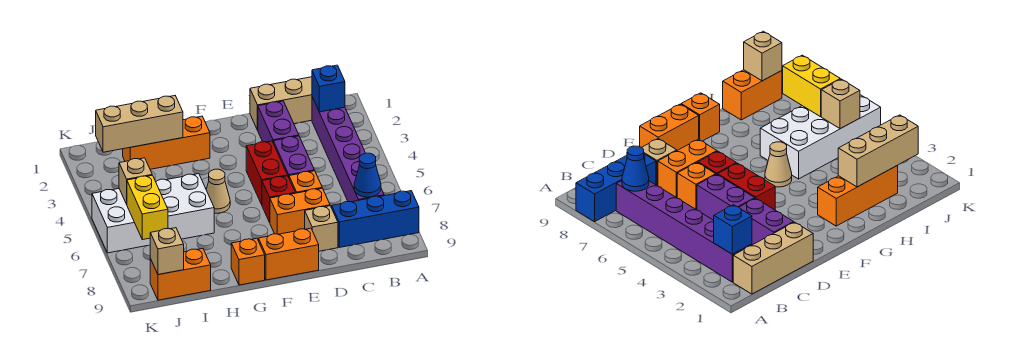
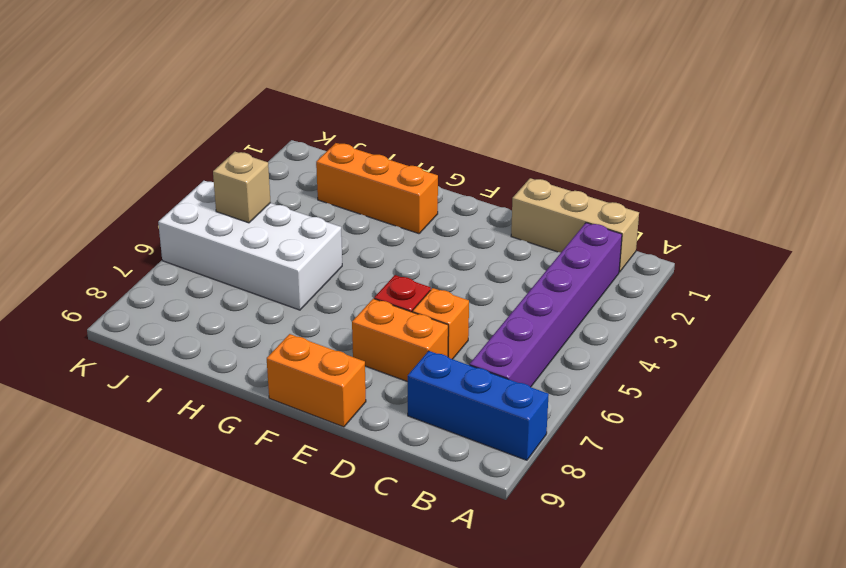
none -> purple 1x2 brick [258,101,299,142]
none -> purple 1x2 brick [273,136,314,177]
none -> tan 1x1 brick [305,206,338,251]

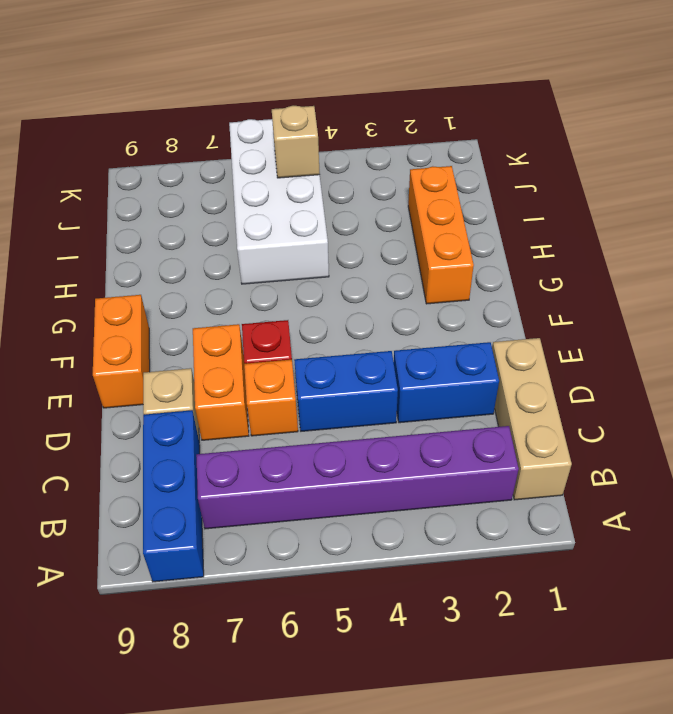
blue 1x2 brick [394,342,499,423] -> purple 1x2 brick [258,101,299,142]
blue 1x2 brick [294,351,398,431] -> purple 1x2 brick [273,136,314,177]
none -> red 1x2 brick [246,141,287,204]
none -> tan 1x1 cone [206,169,230,213]
none -> orange 1x1 brick [231,238,265,285]

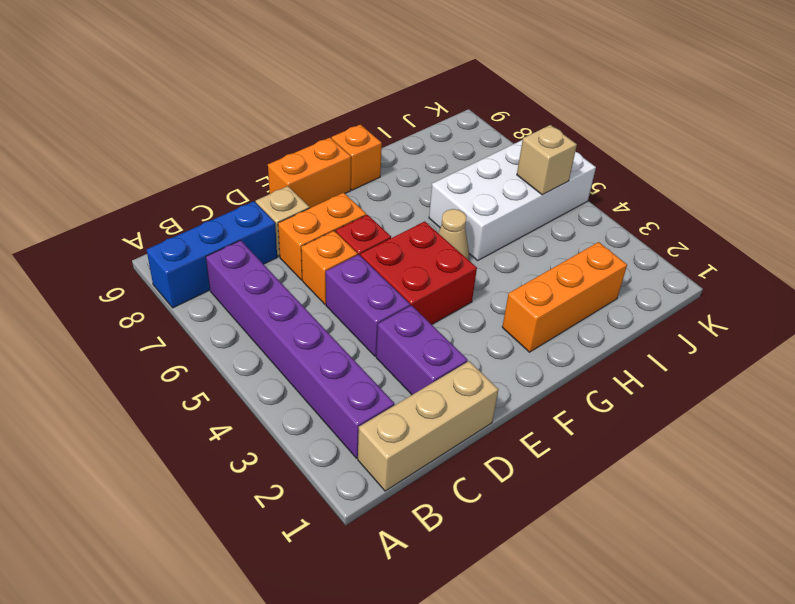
red 2x2 brick [360,221,477,324] -> red 1x2 brick [246,141,287,204]
none -> orange 1x2 brick [150,248,211,300]
none -> blue 1x1 brick [312,65,345,112]
none -> blue 1x1 cone [354,153,381,197]

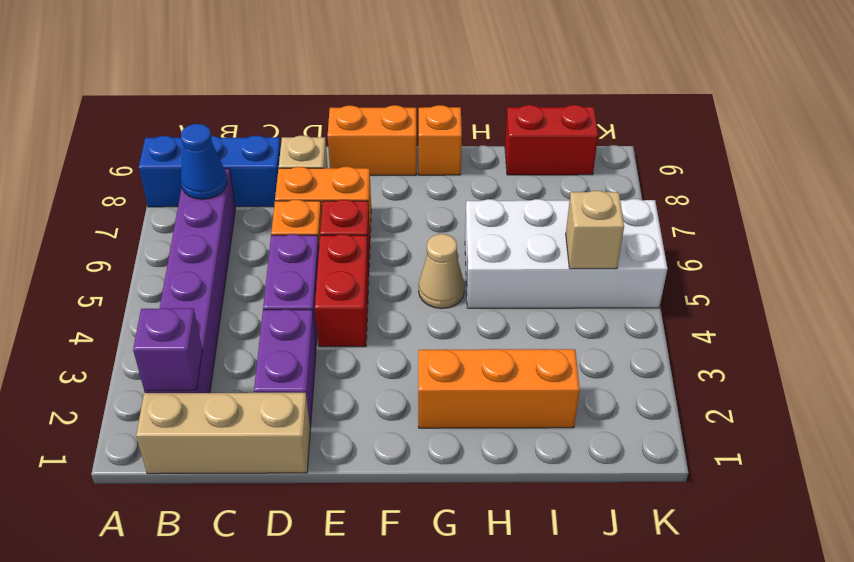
purple 1x1 brick [133,308,202,391] -> blue 1x1 brick [312,65,345,112]
red 1x2 brick [505,105,598,175] -> orange 1x2 brick [150,248,211,300]
none -> tan 1x3 brick [96,96,183,152]
none -> yellow 1x2 brick [127,175,168,240]
none -> tan 1x1 brick [150,228,184,275]

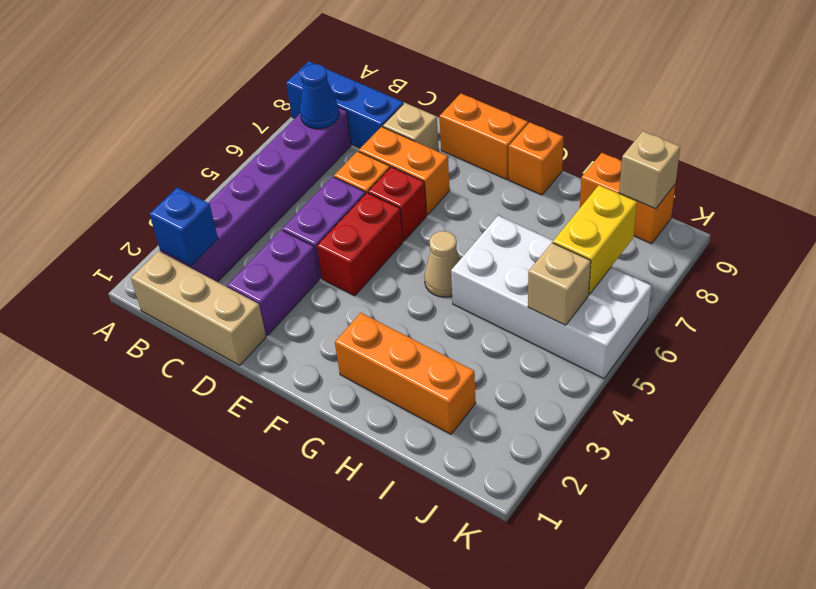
none -> tan 1x3 brick [96,96,183,152]

